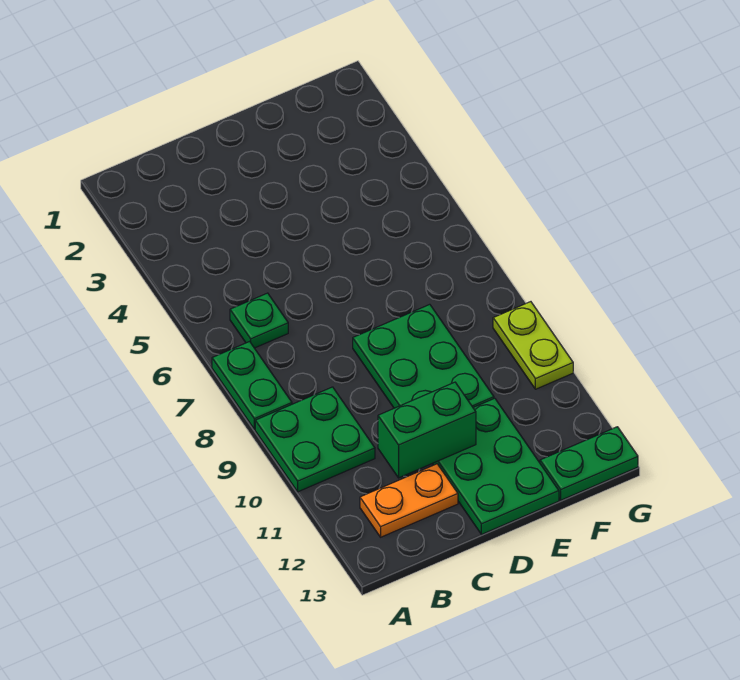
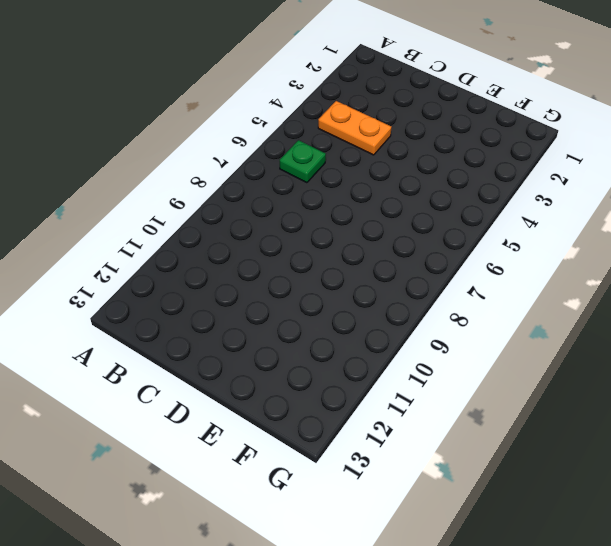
orange 1x2 plate [318,101,391,155] -> orange 1x2 plate moved to [360,464,458,537]
none -> green 1x2 plate [212,342,292,429]
none -> green 2x2 plate [255,387,375,492]

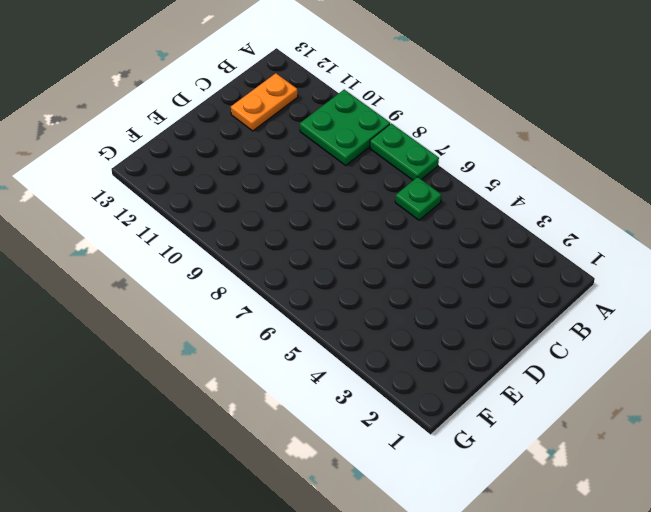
none -> green 2x3 plate [353,304,494,408]
none -> green 2x3 plate [432,398,559,535]

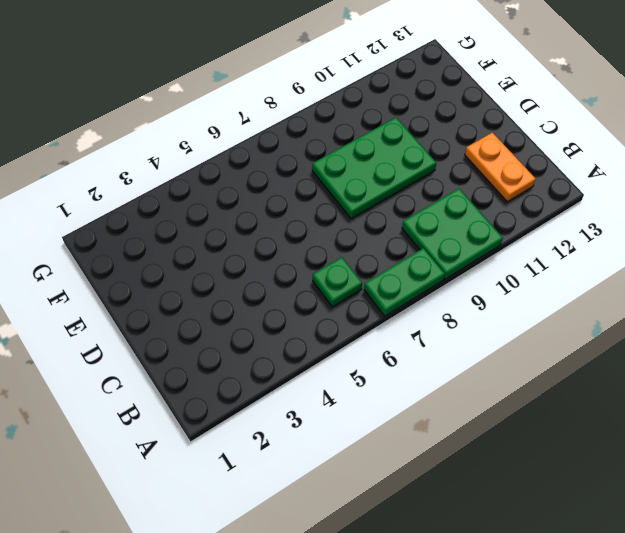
none -> green 2x3 plate [432,398,559,535]
none -> green 1x2 plate [540,427,638,500]

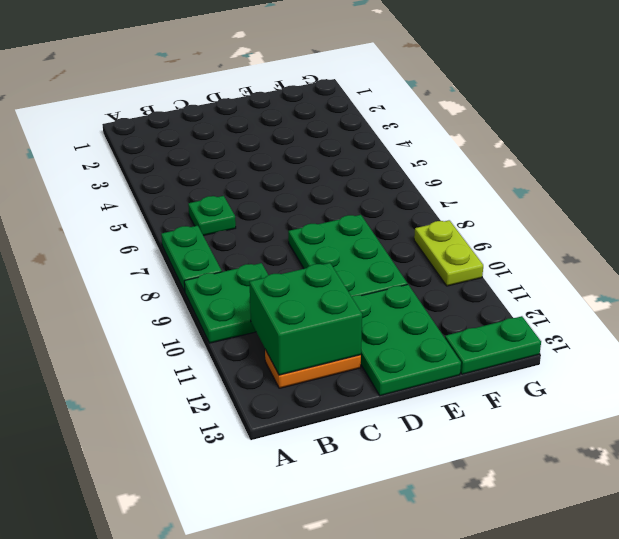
green 2x2 brick [249,263,362,375] -> green 1x2 brick [378,382,476,478]

